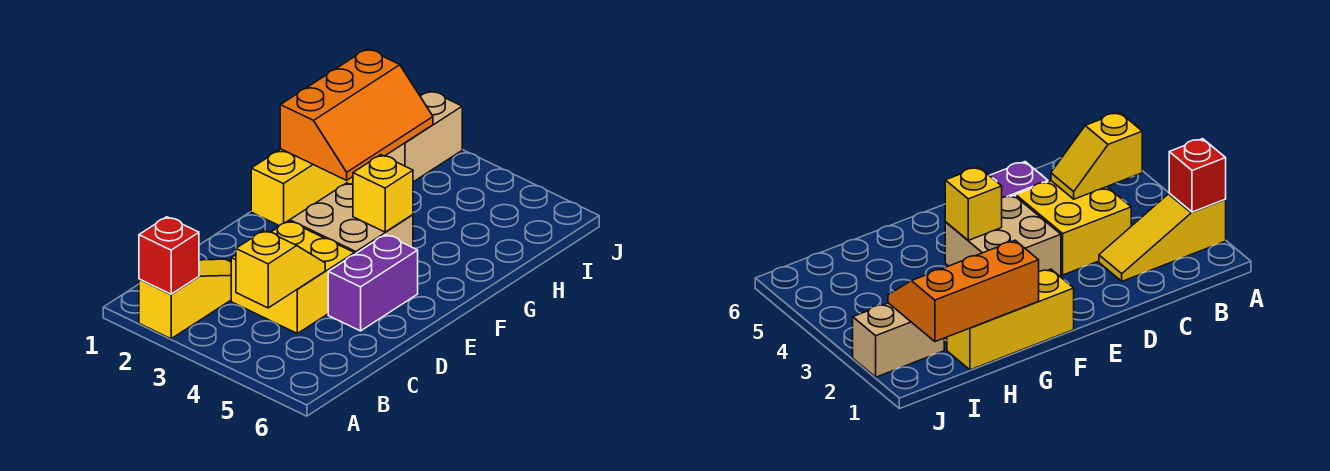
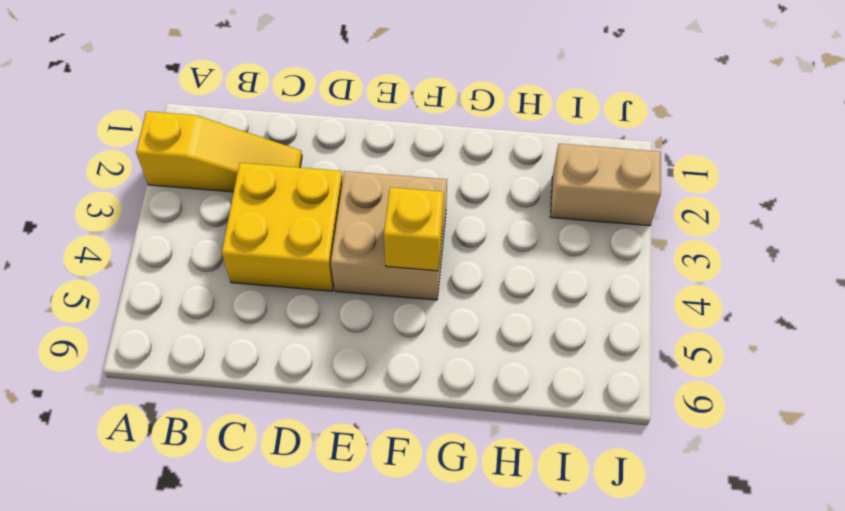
none -> purple 1x2 brick [328,235,418,331]
none -> yellow 1x3 brick [251,149,353,226]

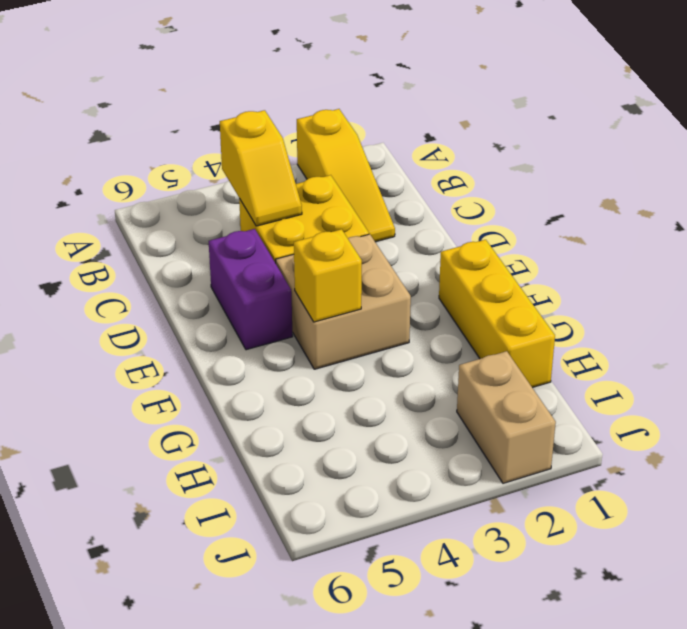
none -> red 1x1 brick [139,217,199,294]
none -> orange 2x3 slope [280,49,433,180]

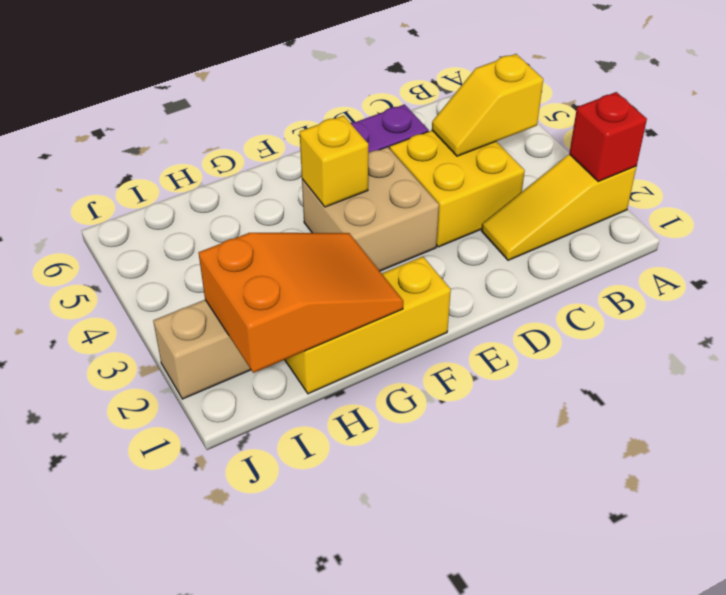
orange 2x3 slope [199,233,403,373] -> orange 2x3 slope turned to [280,49,433,180]

